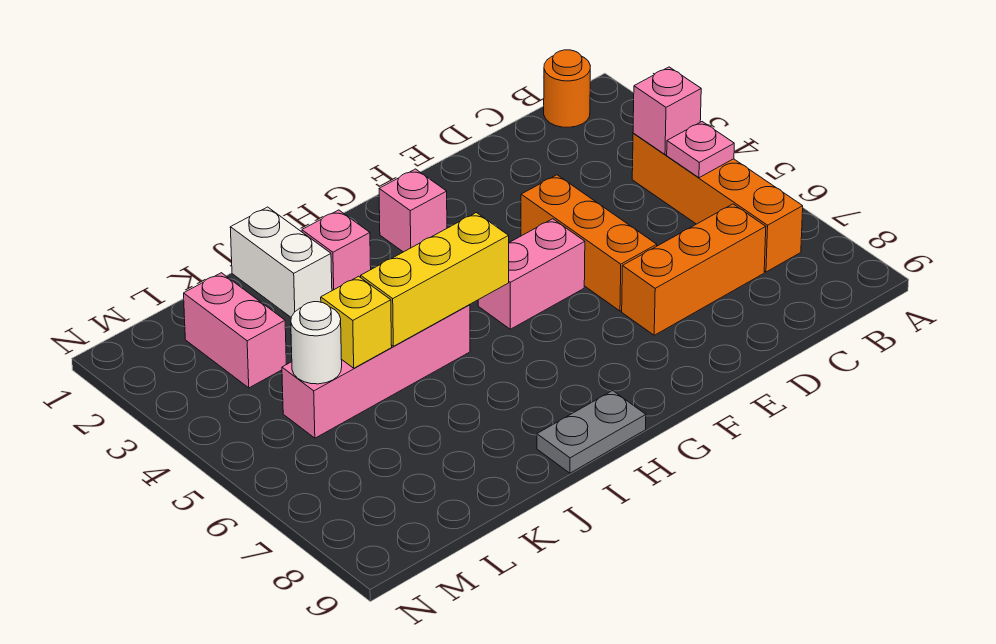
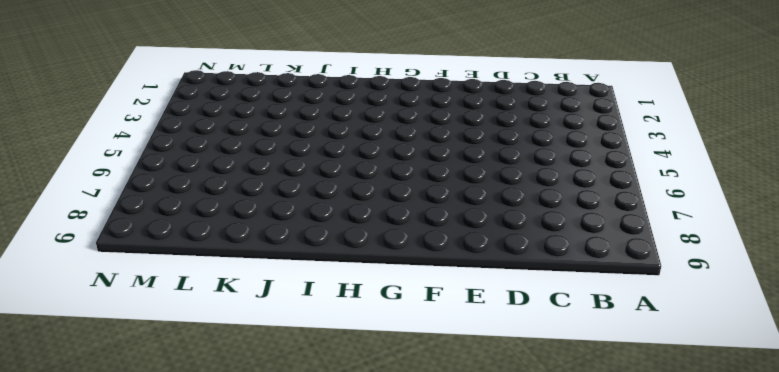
none -> orange 1x1 round brick [544,50,590,127]
none -> orange 1x4 brick [632,133,803,272]
none -> orange 1x3 brick [622,204,766,335]

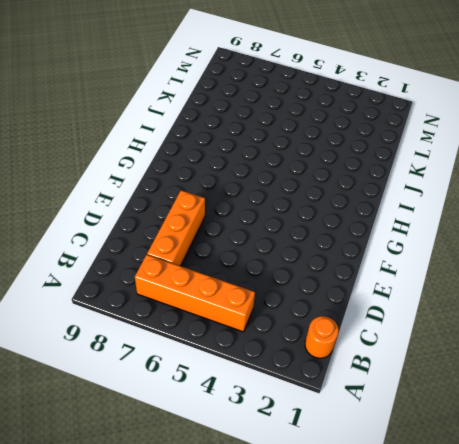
none -> orange 1x3 brick [521,175,657,311]
none -> pink 1x2 brick [478,219,585,329]
none -> pink 1x1 brick [379,169,447,252]

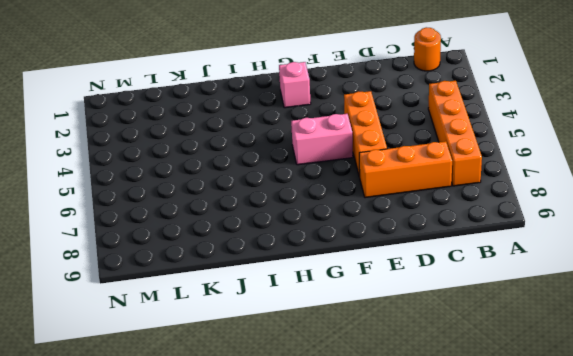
none -> grey 1x2 plate [537,391,646,473]
none -> pink 1x1 brick [302,210,371,291]
none -> pink 1x4 brick [282,305,470,438]

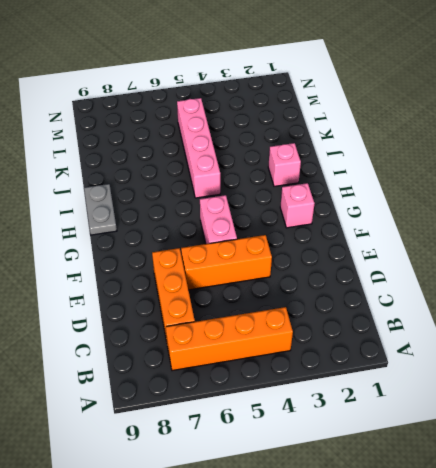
none -> orange 1x1 round brick [544,50,590,127]
none -> white 1x2 brick [230,207,332,317]
none -> pink 1x2 brick [184,273,286,388]

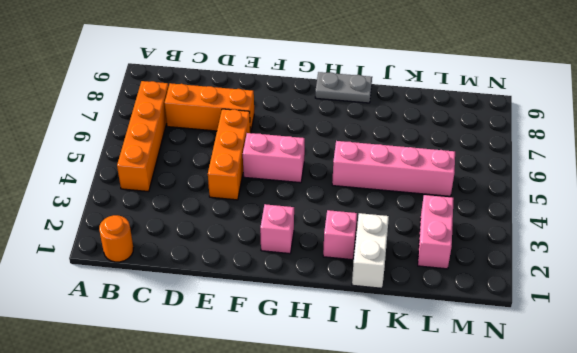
none -> pink 1x1 brick [633,67,701,155]
none -> pink 1x1 plate [667,122,734,178]
none -> yellow 1x3 brick [361,213,509,346]

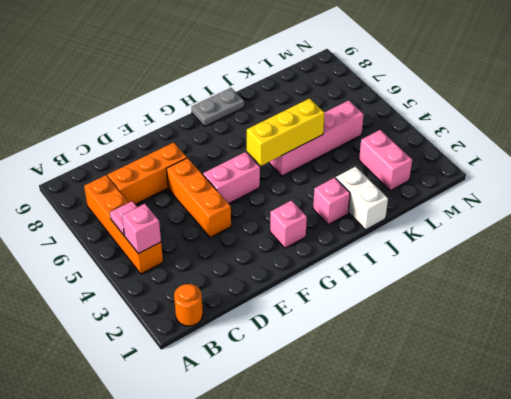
none -> yellow 1x1 brick [321,276,392,368]
none -> white 1x1 round brick [291,302,342,384]

